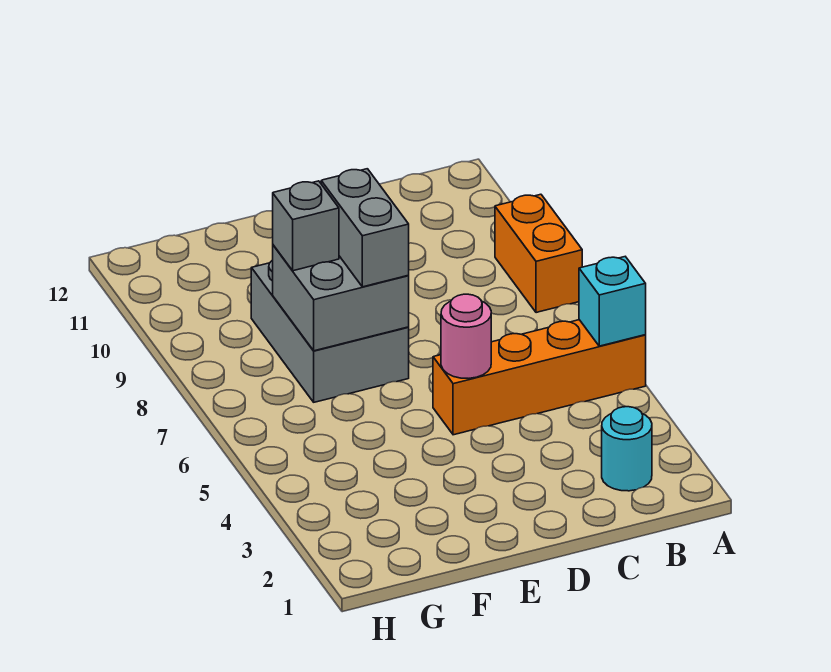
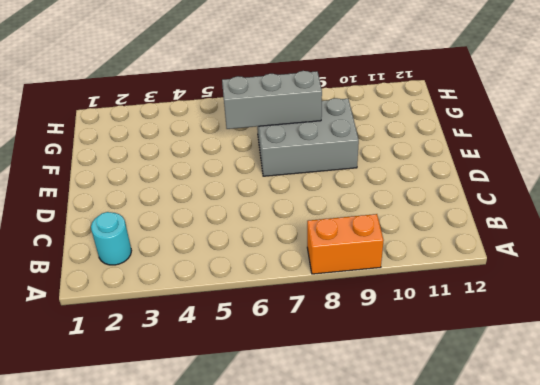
grey 1x3 brick [222,71,322,129] -> grey 2x2 brick [273,245,409,351]
none -> orange 1x4 brick [433,320,646,435]
none -> cyan 1x1 brick [579,257,646,346]

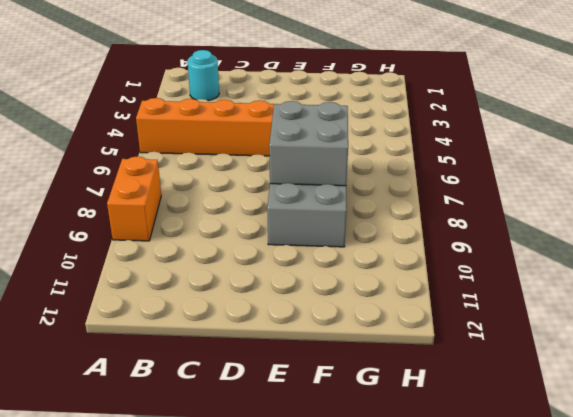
none -> cyan 1x1 brick [579,257,646,346]
none -> pink 1x1 round brick [441,294,491,378]

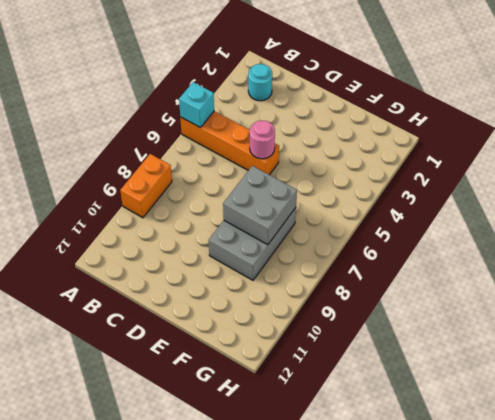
none -> grey 1x2 brick [321,169,409,287]
none -> grey 1x1 brick [273,181,339,271]

